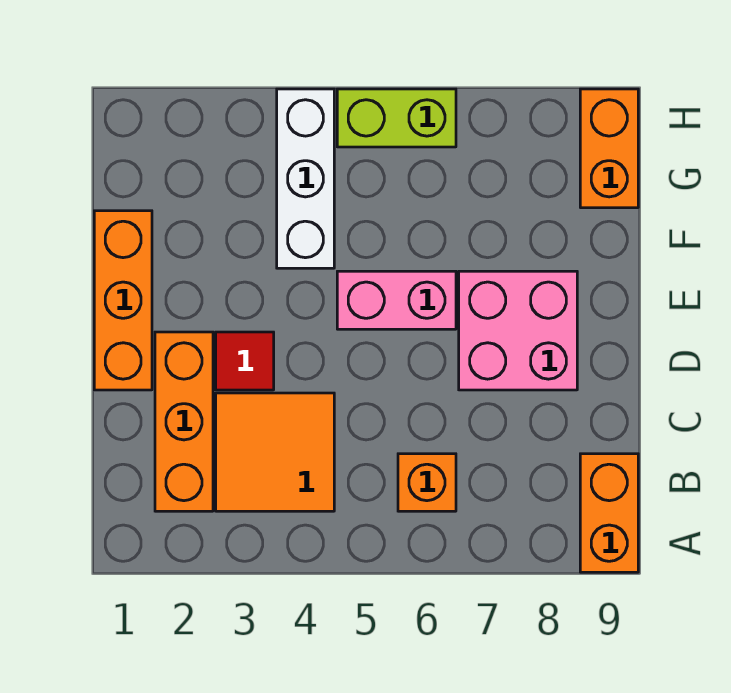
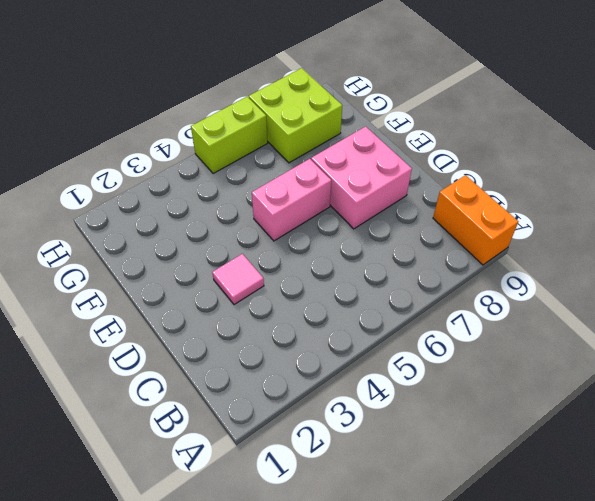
pink 1x1 tile [212,254,264,305] -> red 1x1 tile [216,332,274,390]
lime 2x2 brick [249,68,342,163] -> none
none -> orange 1x3 brick [155,332,213,511]
none -> orange 2x2 tile [216,393,334,511]

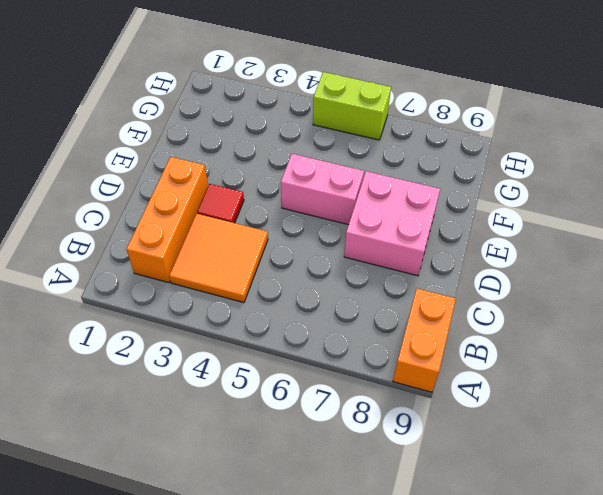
none -> orange 1x1 brick [398,454,456,511]
none -> orange 1x3 brick [94,211,152,390]

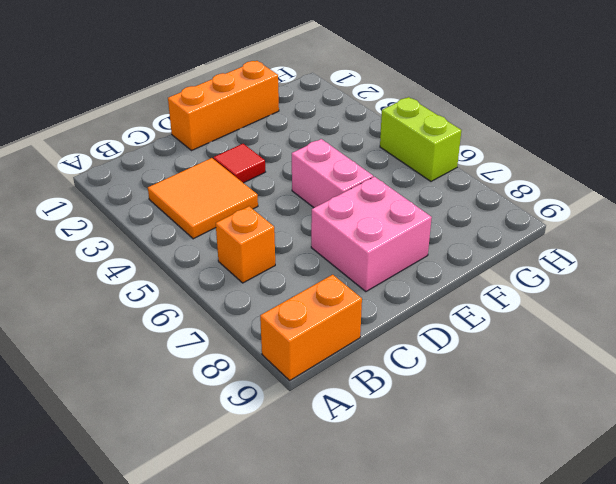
none -> orange 1x3 brick [155,332,213,511]
none -> white 1x3 brick [277,89,334,268]

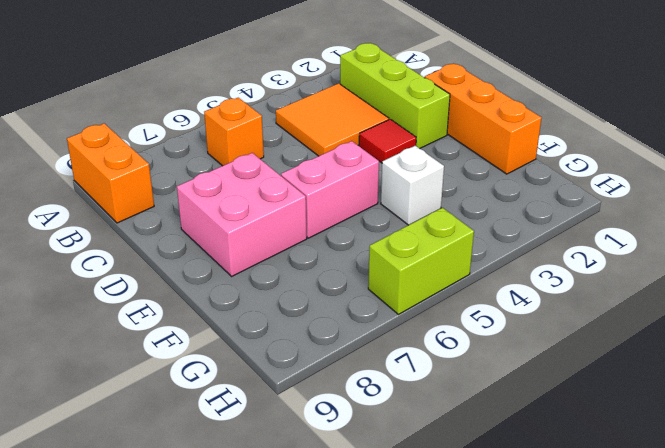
lime 1x3 brick [340,43,450,149] -> orange 1x3 brick [155,332,213,511]
white 1x1 brick [381,146,444,225] -> white 1x3 brick [277,89,334,268]
none -> orange 1x2 brick [580,89,638,208]

